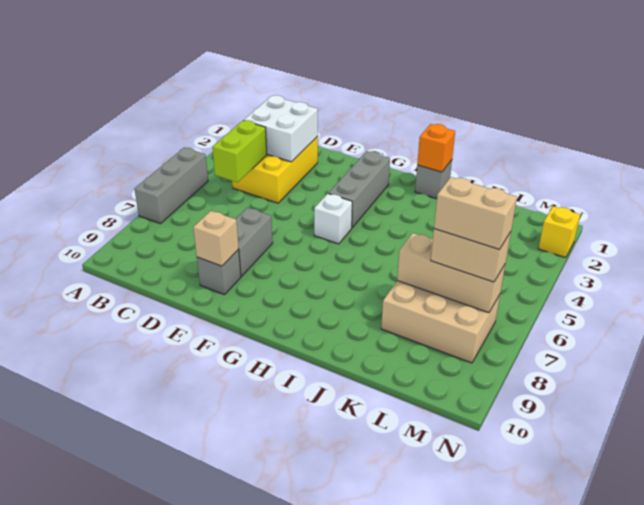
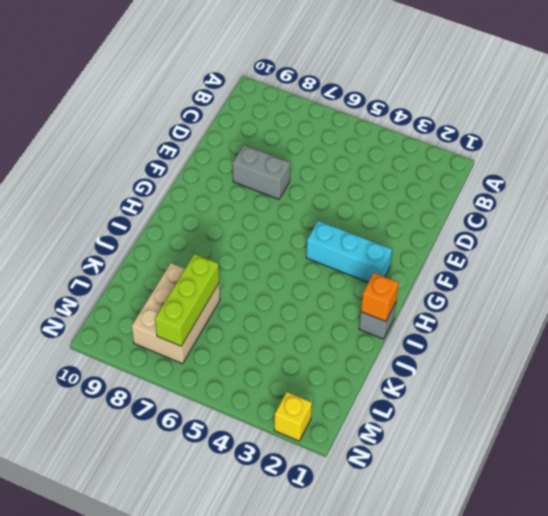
cyan 1x3 brick [306,221,392,282] -> grey 1x3 brick [328,151,390,228]
lime 1x3 brick [155,254,219,346] -> tan 1x3 brick [397,233,505,313]
none -> grey 1x3 brick [135,147,208,224]
none -> yellow 2x3 brick [232,137,318,203]
none -> grey 1x1 brick [197,250,241,295]

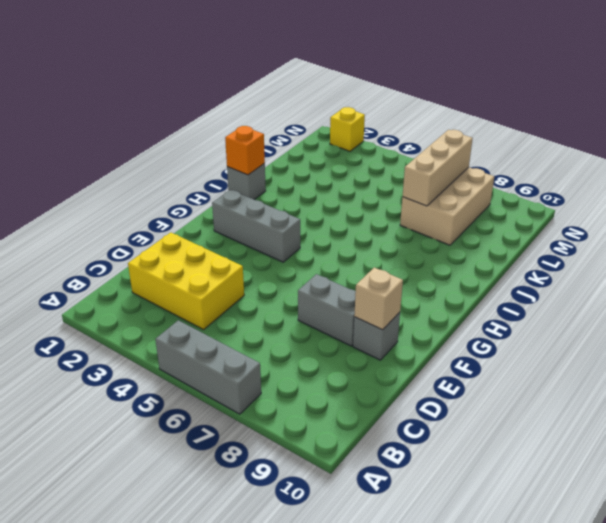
none -> white 1x1 brick [314,194,352,244]
none -> white 2x2 brick [244,95,318,162]
none -> lime 1x2 brick [212,120,267,182]

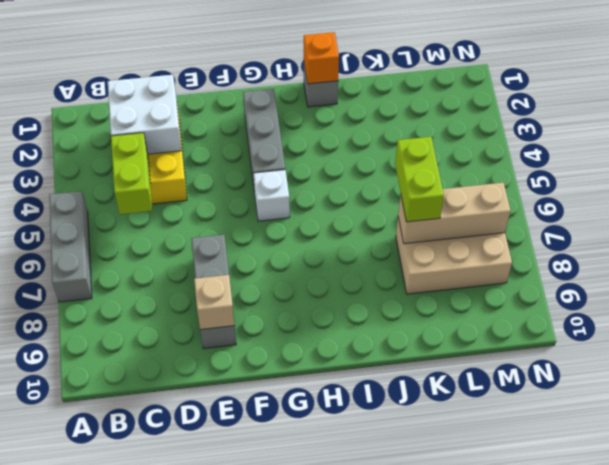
lime 1x2 brick [395,137,444,222] -> none
none -> yellow 1x1 brick [538,206,580,258]
none -> tan 1x2 brick [431,229,511,282]
none -> tan 1x2 brick [434,177,517,250]

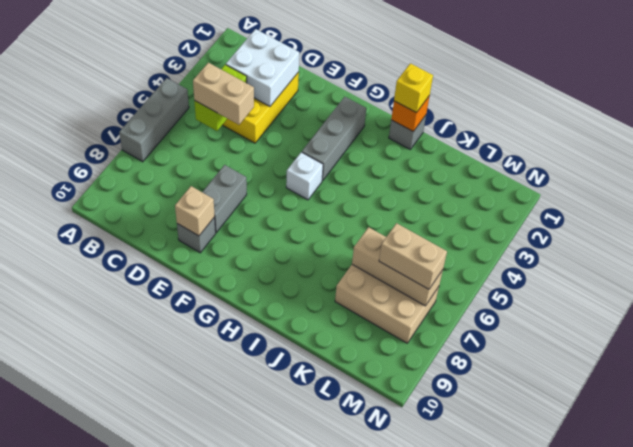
tan 1x2 brick [193,63,254,125] -> tan 1x2 brick moved to [434,177,517,250]
yellow 1x1 brick [394,63,433,113] -> yellow 1x1 brick moved to [538,206,580,258]

